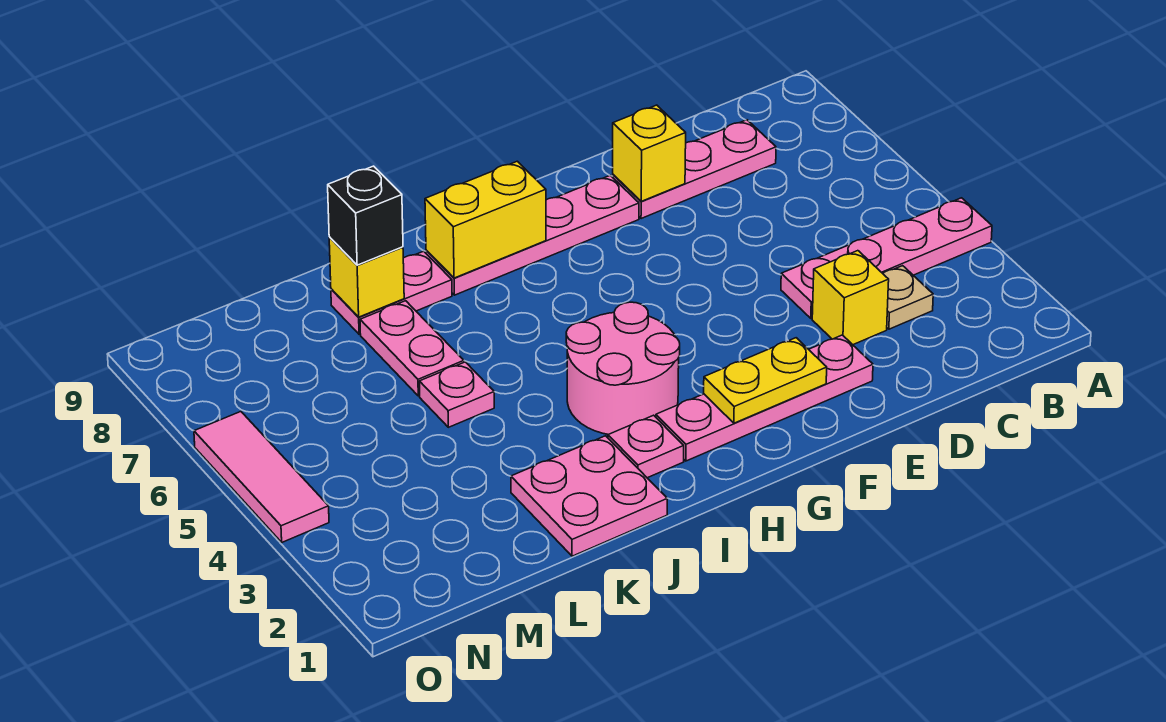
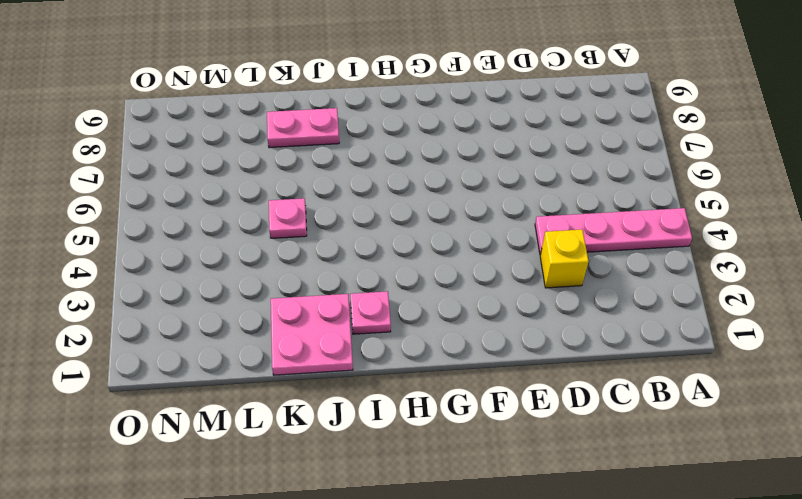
none -> tan 1x1 plate [883,266,933,329]
none -> pink 1x3 plate [613,120,776,219]
none -> pink 1x4 plate [656,335,873,461]

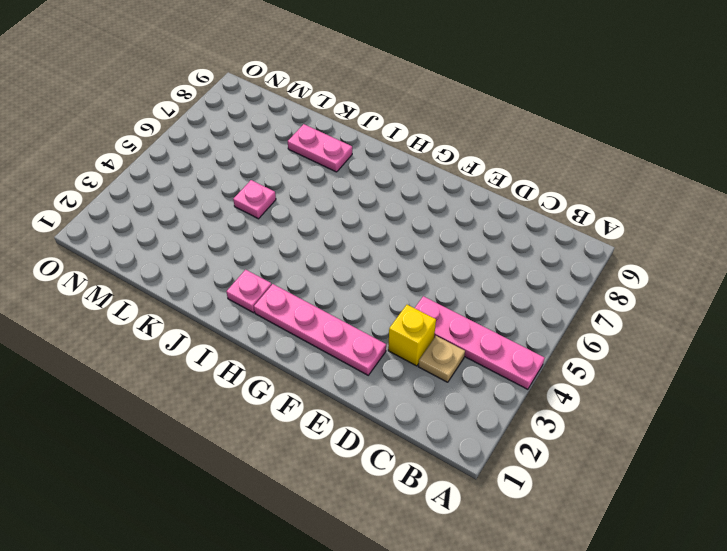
none -> pink 1x3 plate [613,120,776,219]
none -> pink 1x4 plate [426,175,639,295]
none -> pink 2x2 round brick [566,302,680,435]

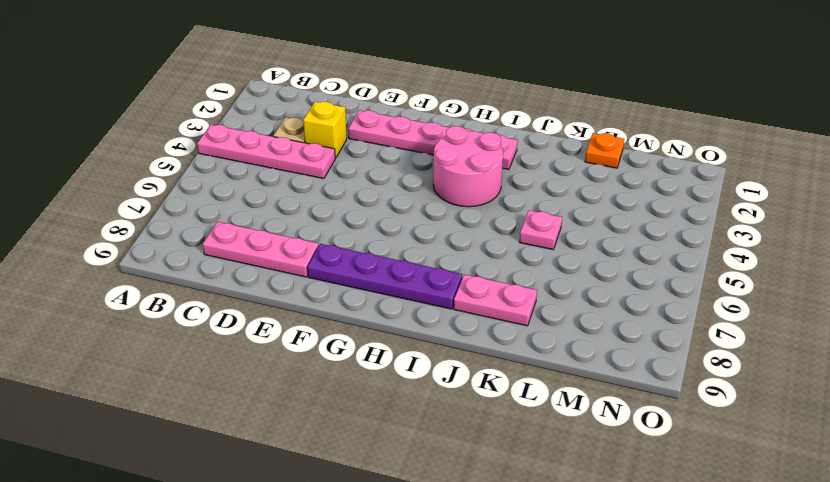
purple 1x4 plate [307,244,462,309] -> pink 1x4 plate [426,175,639,295]
orange 1x1 plate [585,133,624,168] -> none
none -> pink 2x2 plate [511,436,667,556]
none -> pink 1x2 plate [360,301,464,396]
none -> pink 1x3 tile [194,412,329,542]

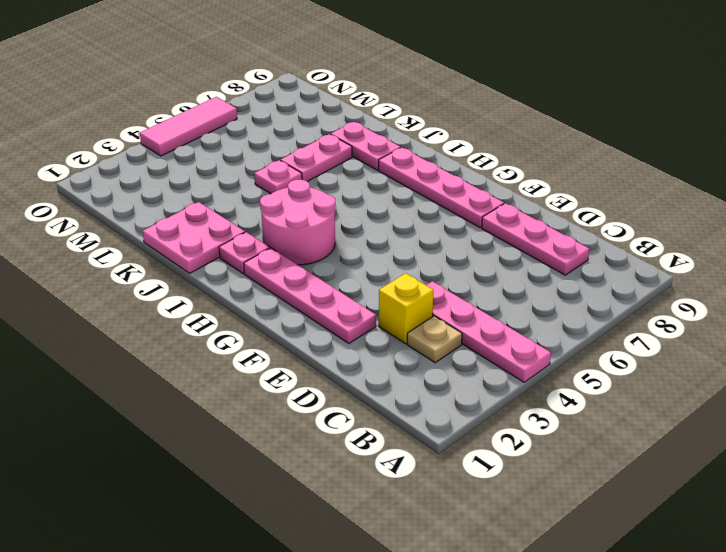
none -> yellow 1x1 brick [613,105,686,201]
none -> yellow 1x2 plate [704,338,827,423]
none -> yellow 1x2 brick [425,161,546,278]

